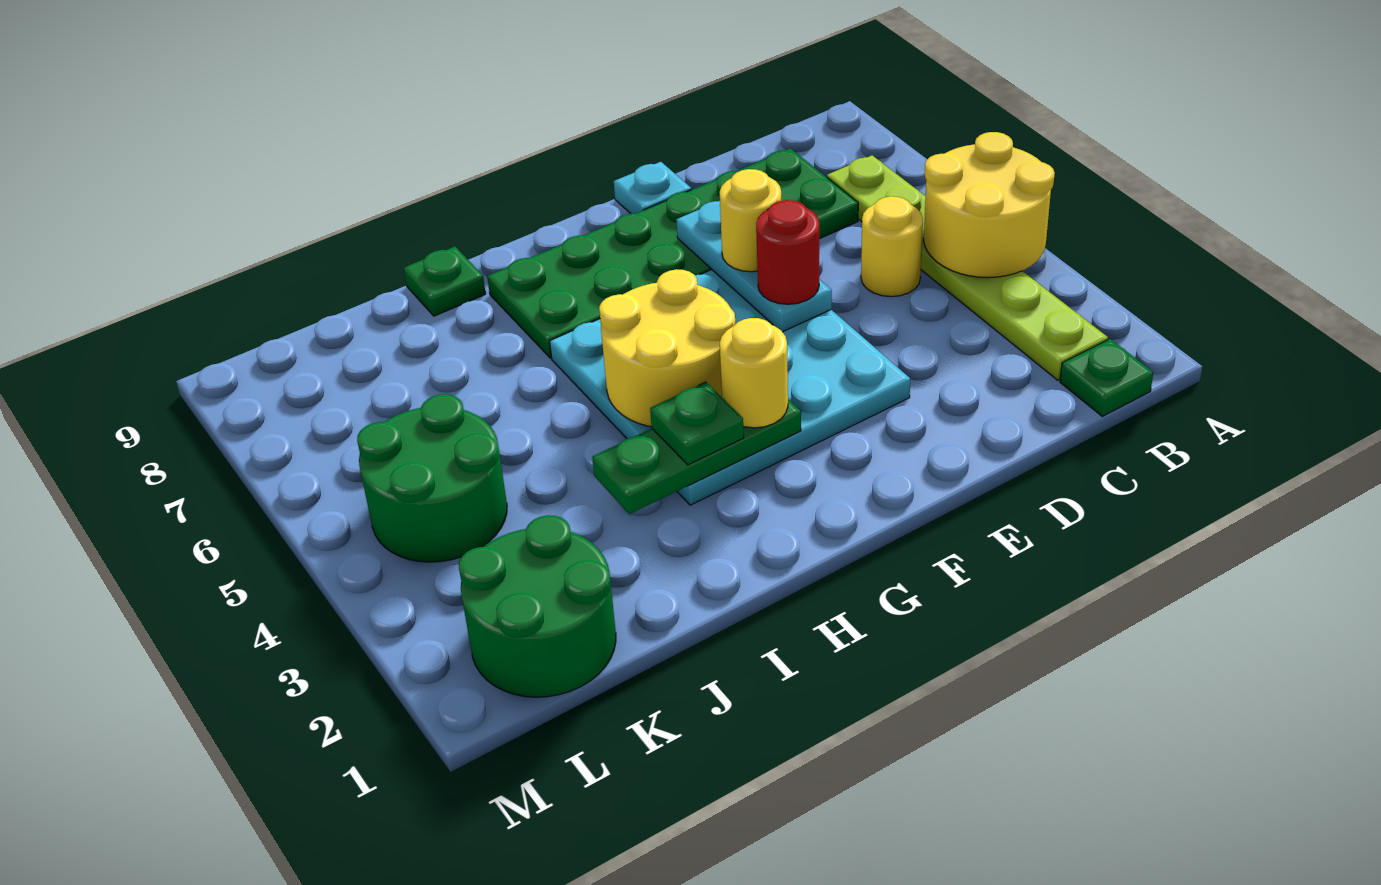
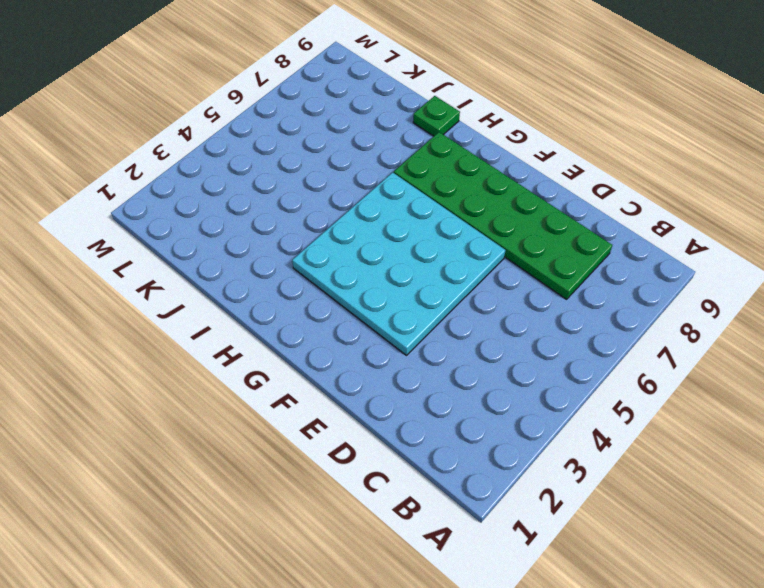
none -> green 1x1 plate [1060,339,1153,416]
none -> lime 1x6 plate [827,155,1108,380]
none -> yellow 1x1 round brick [861,196,923,297]

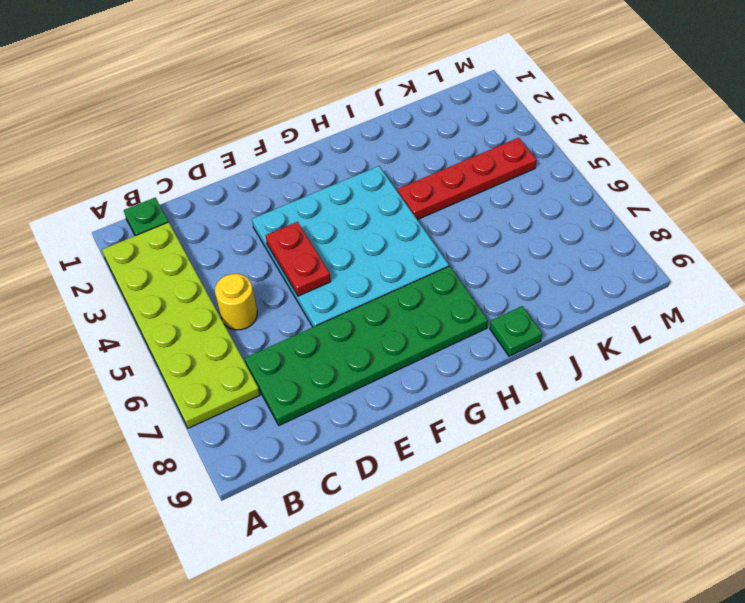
lime 2x6 plate [102,222,260,428] -> lime 1x6 plate [827,155,1108,380]
red 1x2 plate [266,222,331,296] -> cyan 1x3 plate [676,201,832,332]
red 1x4 plate [398,138,537,220] -> green 2x2 round brick [357,394,507,562]
none -> cyan 1x1 plate [614,162,691,214]
none -> green 2x2 round brick [459,515,616,697]
none -> yellow 2x2 round brick [924,132,1055,278]

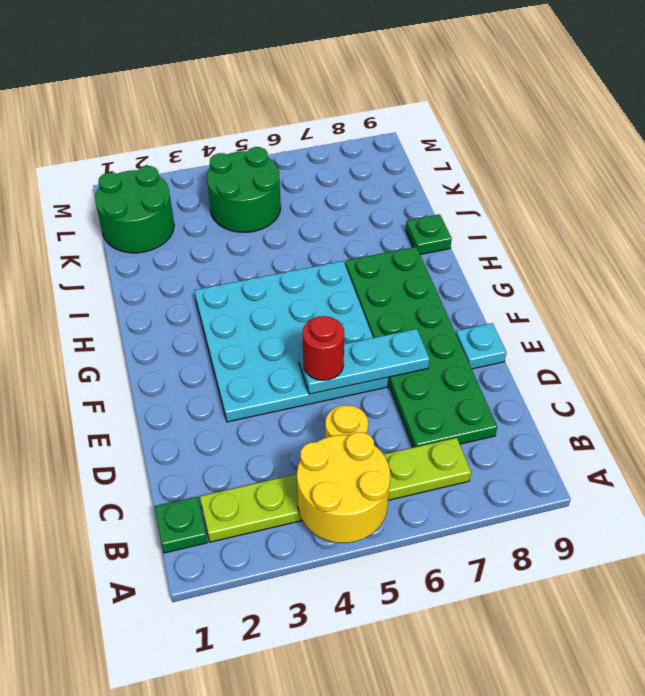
none -> green 1x3 plate [592,396,801,514]
none -> yellow 2x2 round brick [599,269,735,427]
none -> yellow 1x1 round brick [720,169,781,272]

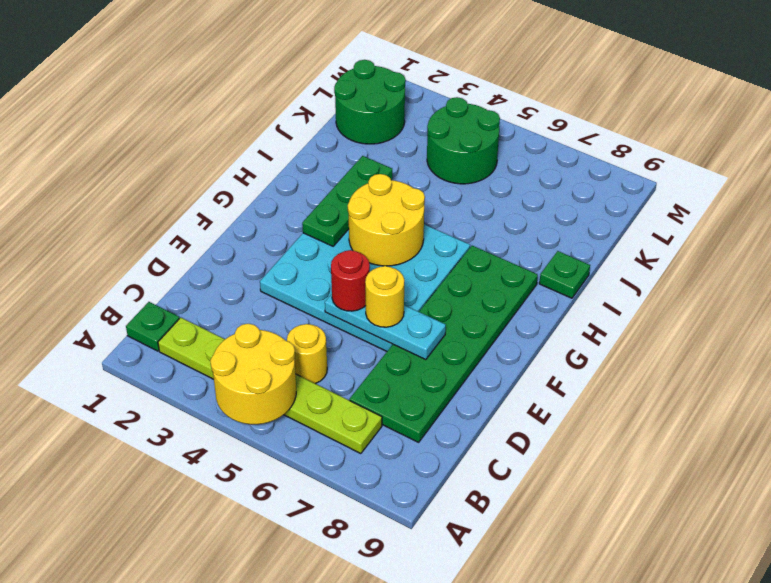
none -> cyan 1x1 plate [614,162,691,214]
none -> yellow 1x1 round brick [720,318,788,428]
none -> green 1x1 plate [650,382,744,465]

